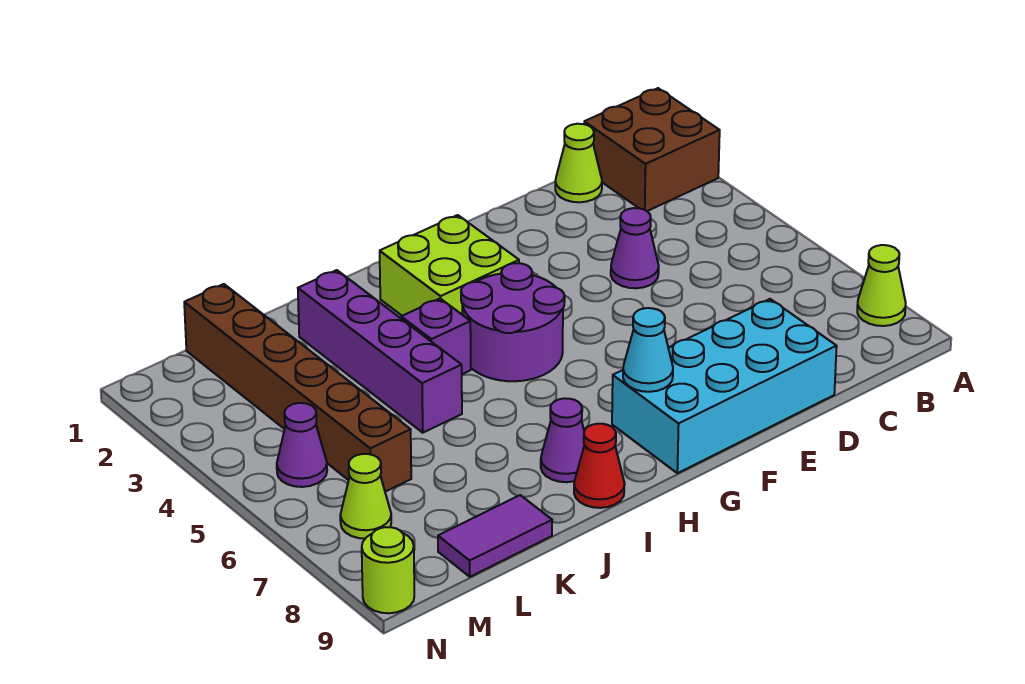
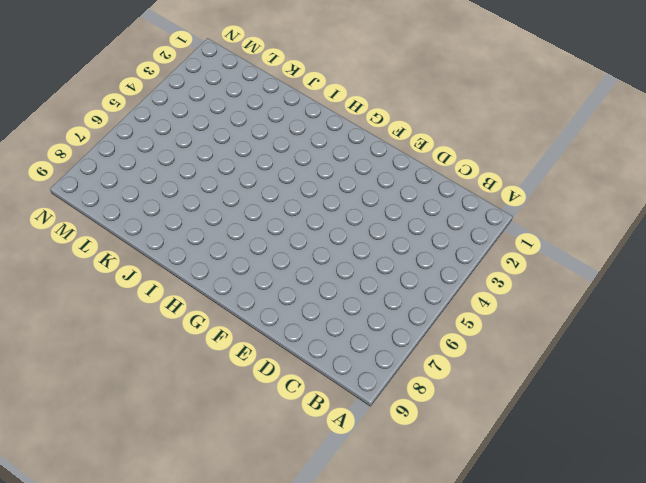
none -> brown 2x2 brick [584,88,720,211]
none -> lime 1x1 cone [857,245,906,326]
none -> lime 1x1 cone [555,124,602,202]

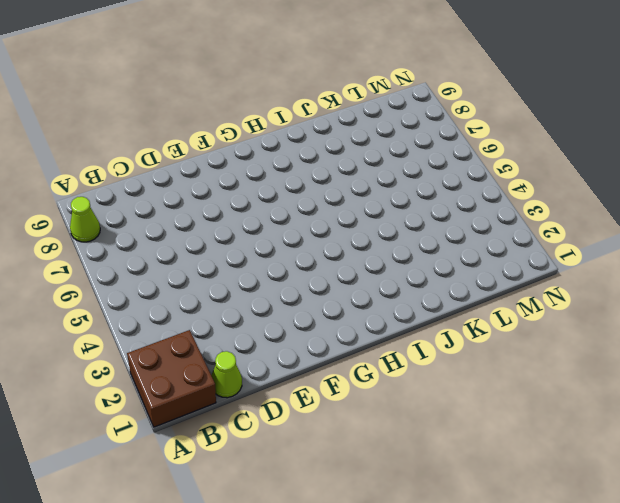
none -> purple 1x1 cone [611,208,659,288]
none -> cyan 2x4 brick [612,299,837,473]
none -> lime 2x2 brick [380,215,519,316]

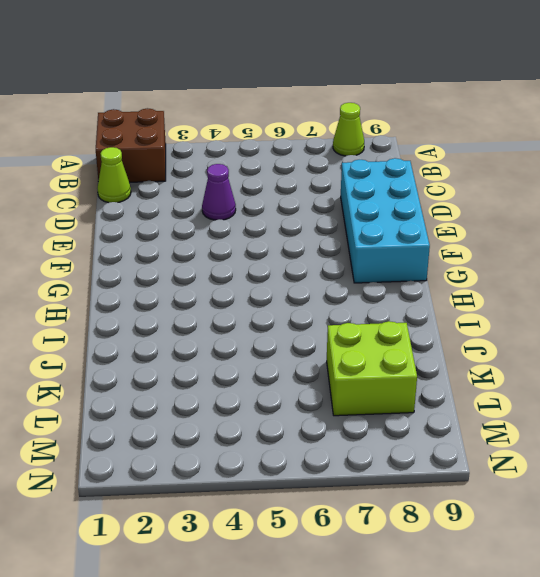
lime 2x2 brick [327,321,417,416] -> lime 2x2 brick moved to [380,215,519,316]
none -> purple 2x2 round brick [461,263,565,381]
none -> purple 1x1 brick [401,299,471,374]
none -> purple 1x1 cone [541,398,584,482]

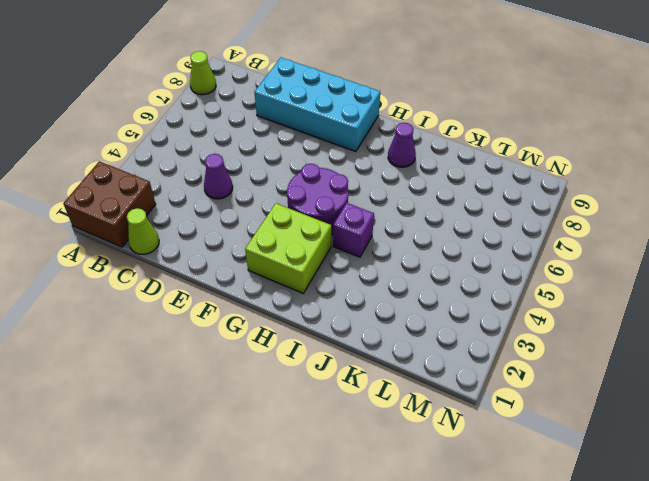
none -> red 1x1 cone [574,424,625,508]
none -> purple 1x4 brick [298,270,462,433]
none -> purple 1x2 tile [438,495,552,577]

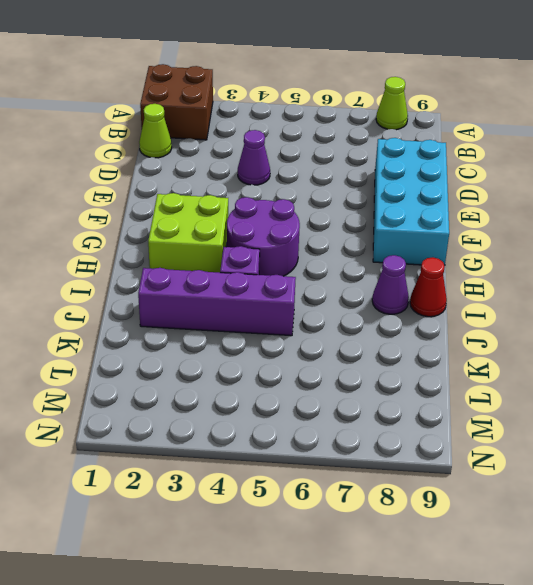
none -> purple 1x2 tile [438,495,552,577]
none -> brown 1x6 brick [184,284,411,492]
none -> purple 1x1 cone [277,403,327,487]

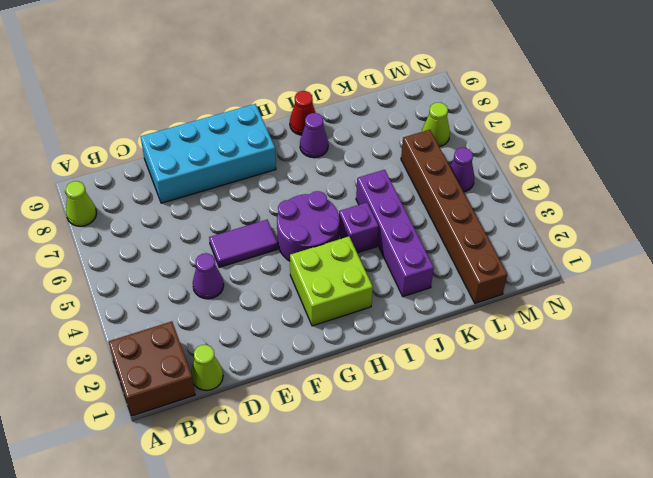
purple 1x2 tile [209,220,278,267] -> purple 1x2 tile moved to [438,495,552,577]
none -> lime 1x1 round brick [362,527,414,613]
none -> cyan 1x1 cone [623,308,673,392]

